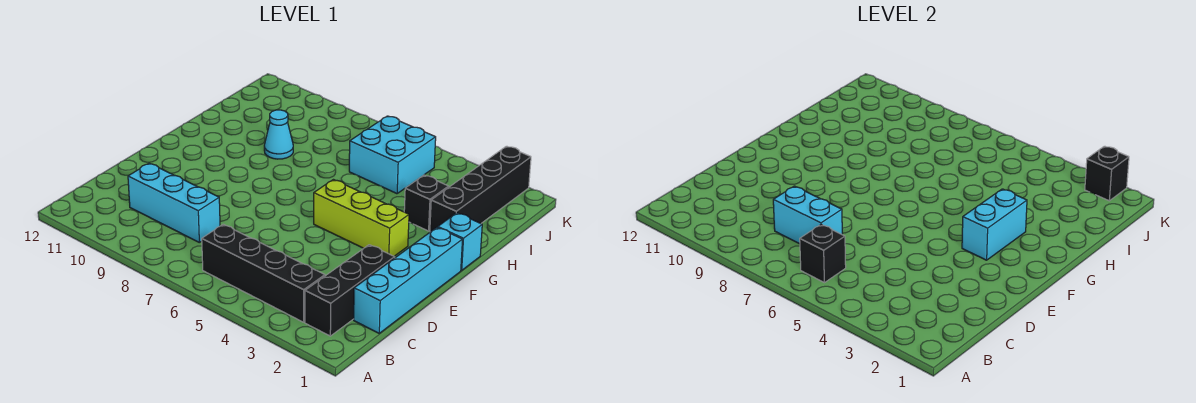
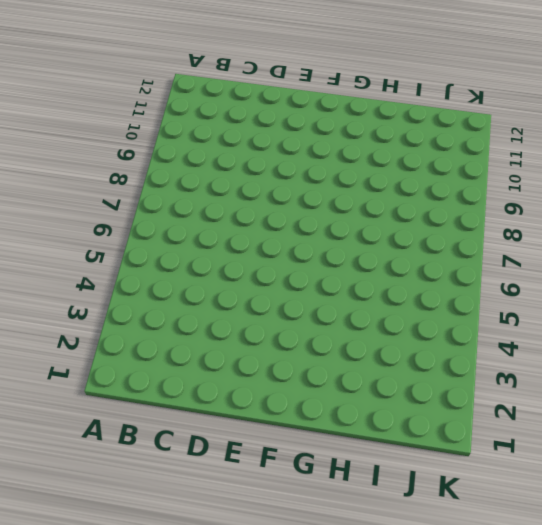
none -> black 1x3 brick [305,245,395,336]
none -> black 1x4 brick [202,224,325,322]
none -> cyan 1x4 brick [354,227,463,333]

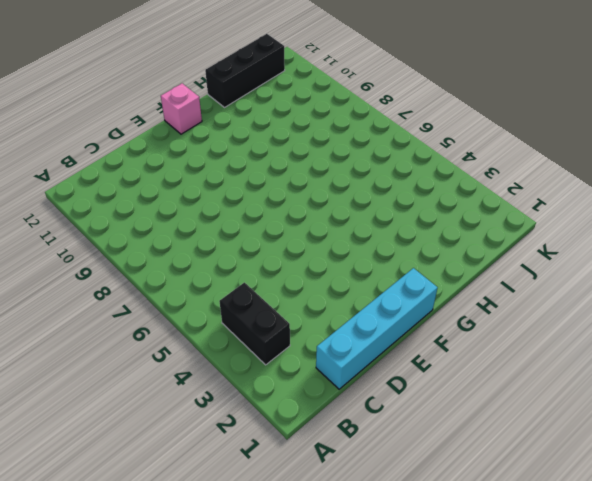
black 1x2 brick [219,283,290,365] -> black 1x4 brick [202,224,325,322]
pink 1x1 brick [161,83,202,134] -> none
black 1x3 brick [205,34,285,107] -> black 1x3 brick moved to [305,245,395,336]
none -> cyan 1x3 brick [128,163,220,242]
none -> lime 1x3 brick [314,180,409,256]
none -> cyan 1x1 brick [438,213,482,270]

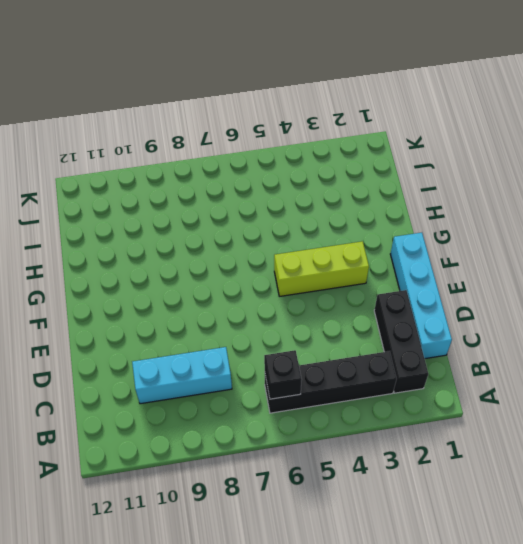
none -> cyan 1x1 brick [438,213,482,270]
none -> black 1x4 brick [430,146,531,232]
none -> black 1x1 brick [404,175,449,231]

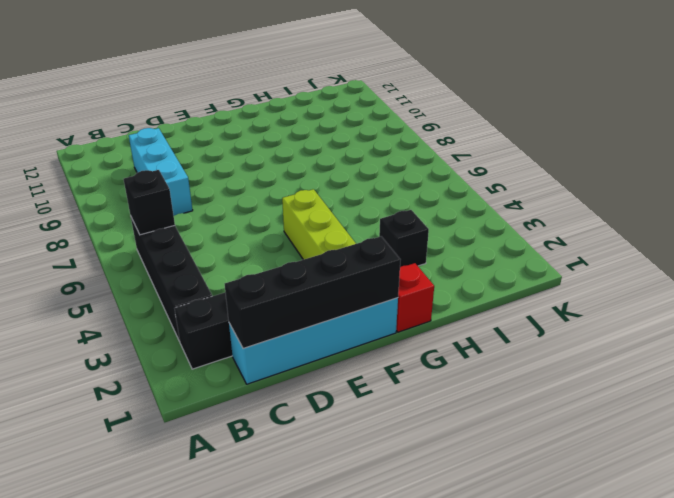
black 1x4 brick [225,236,400,349] -> black 1x4 brick moved to [430,146,531,232]
red 1x1 brick [396,263,434,332] -> cyan 1x1 brick [438,213,482,270]
none -> cyan 1x1 cone [264,110,293,159]
none -> cyan 2x2 brick [349,116,436,194]
none -> cyan 1x2 brick [773,186,842,244]

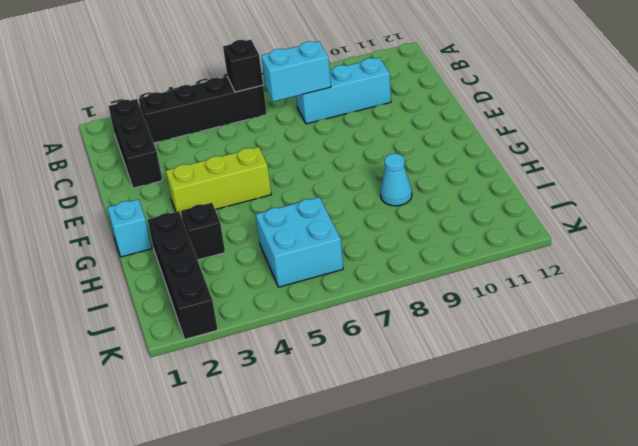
none -> cyan 1x4 brick [354,227,463,333]
none -> cyan 1x2 brick [962,189,1027,260]
none -> black 1x1 brick [1085,146,1129,201]

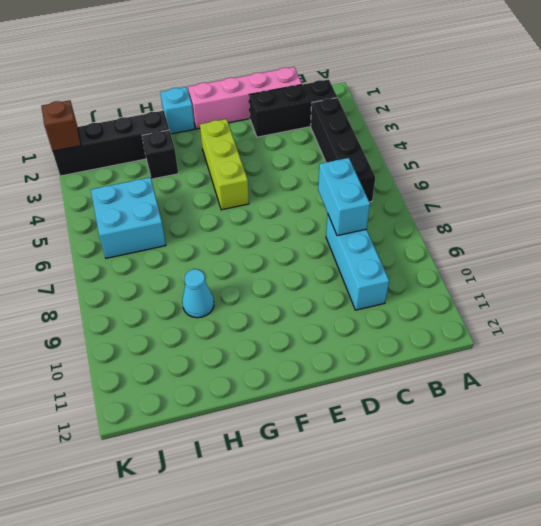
pink 1x4 brick [188,67,302,129] -> cyan 1x4 brick [354,227,463,333]
brown 1x1 brick [41,100,81,151] -> black 1x1 brick [1085,146,1129,201]
none -> black 1x1 brick [800,224,846,283]
none -> cyan 1x2 brick [962,189,1027,260]

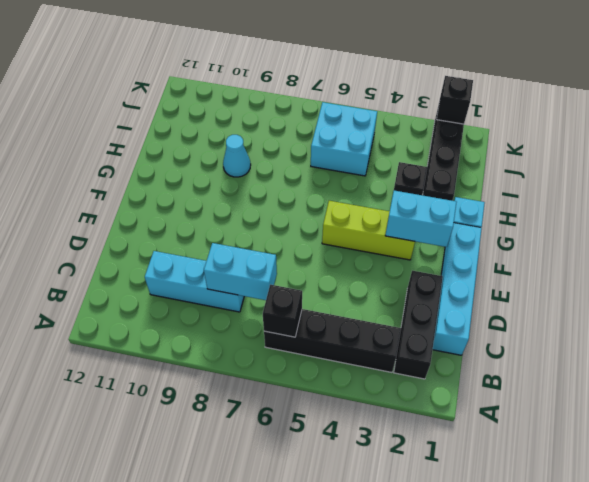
cyan 1x2 brick [385,191,457,247] -> cyan 1x2 brick turned to [962,189,1027,260]

